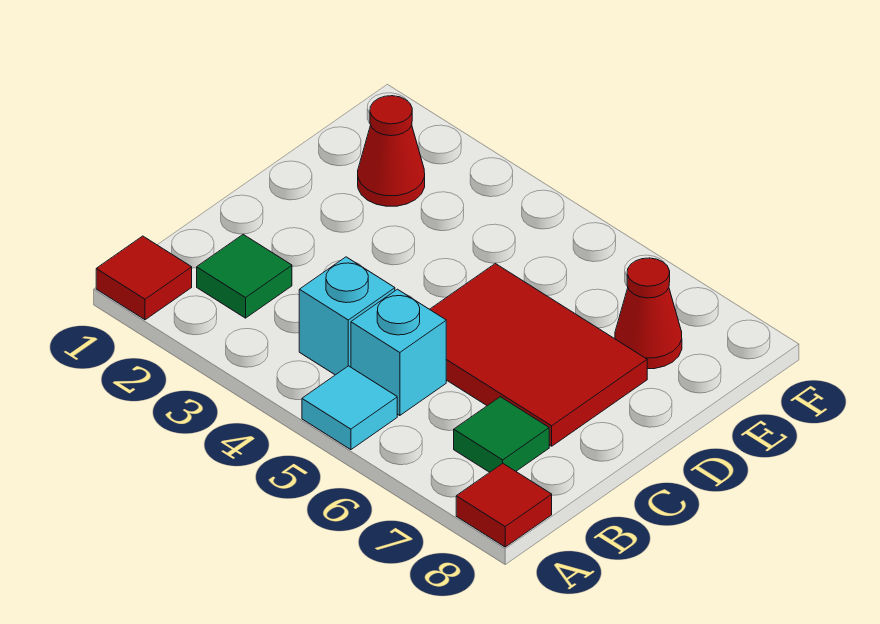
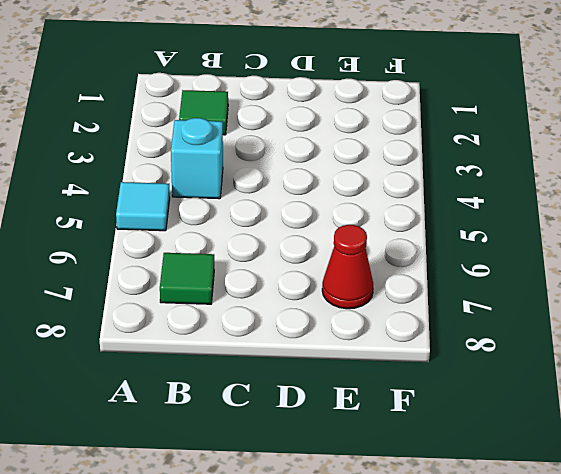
none -> red 1x1 tile [96,236,192,320]
none -> red 1x1 tile [456,464,552,547]

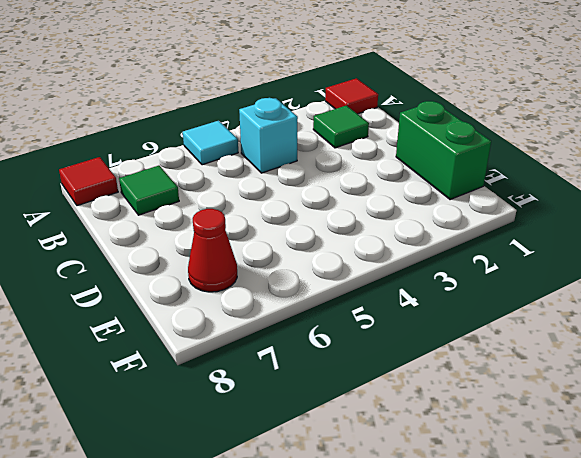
green 1x2 brick [396,101,491,200] -> none
none -> cyan 1x1 brick [351,289,446,416]
none -> red 2x3 tile [430,264,647,446]

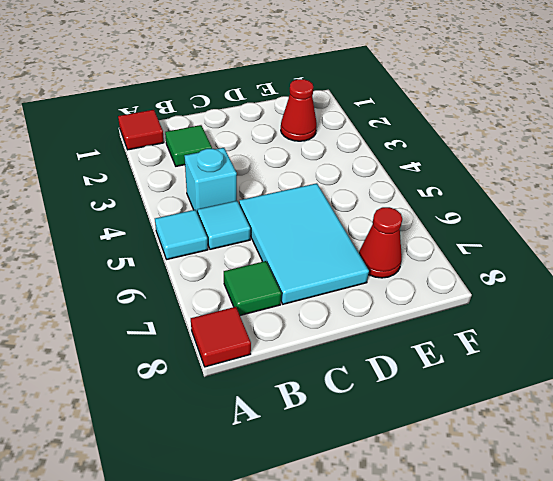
cyan 1x1 tile [198,201,250,249] -> cyan 1x1 brick [351,289,446,416]
cyan 2x3 tile [239,183,369,304] -> red 2x3 tile [430,264,647,446]

